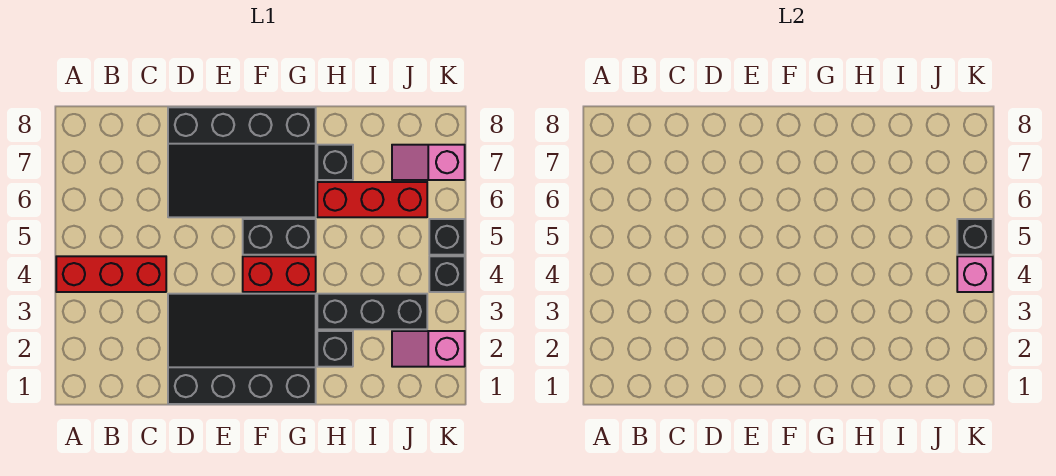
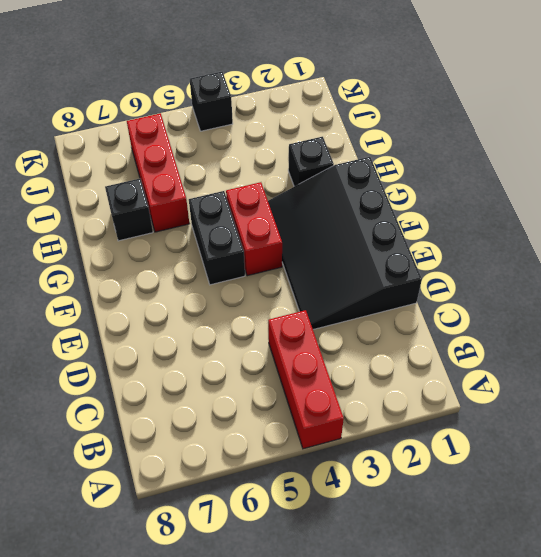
none -> black 3x4 slope [168,107,316,217]
none -> black 1x3 brick [317,294,427,329]
none -> pink 1x2 slope [392,331,465,367]

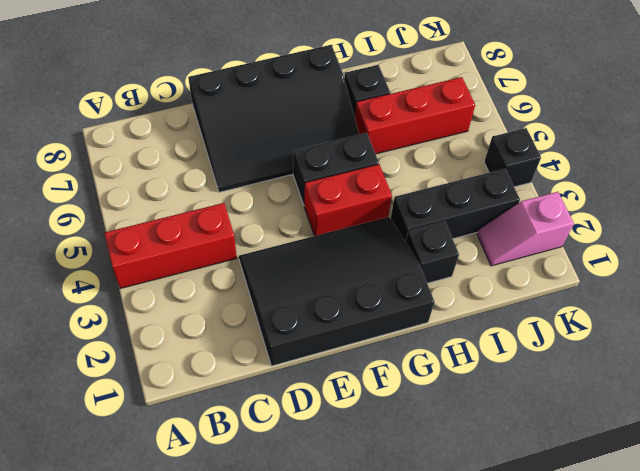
none -> pink 1x2 slope [392,145,465,180]
none -> black 1x1 brick [429,219,465,255]
none -> pink 1x1 brick [957,256,993,292]

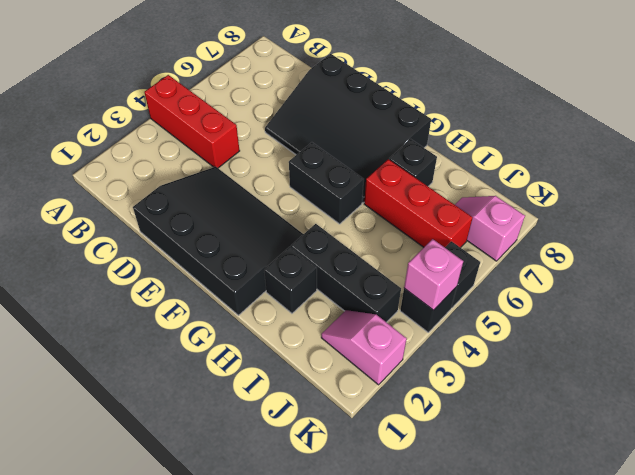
none -> red 1x2 brick [243,256,316,292]
none -> black 1x1 brick [957,219,993,255]

